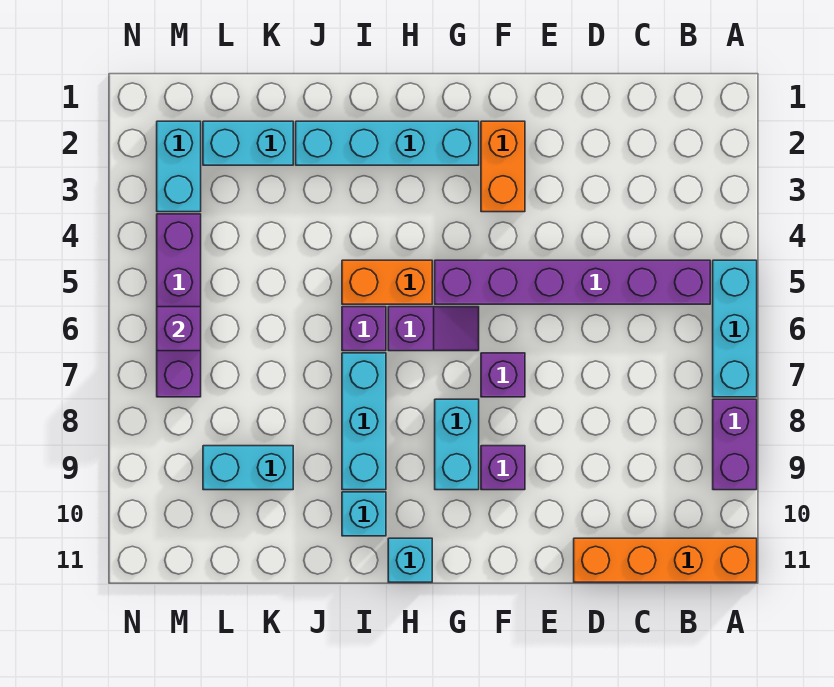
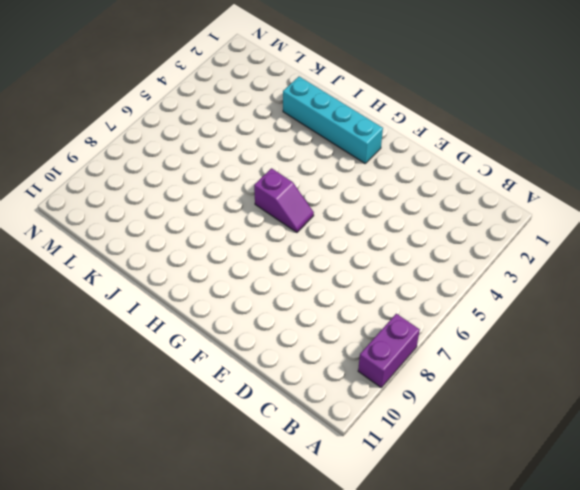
none -> cyan 1x3 brick [713,260,757,397]
none -> orange 1x4 brick [574,538,757,582]
none -> purple 1x6 brick [435,260,710,304]

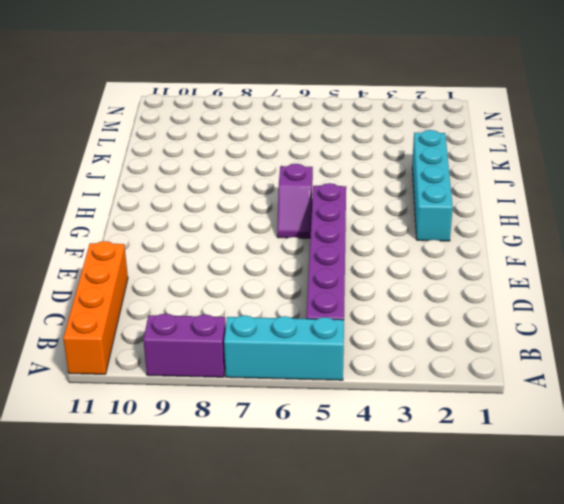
none -> orange 1x2 brick [481,121,525,212]
none -> purple 1x1 brick [481,353,525,397]
none -> purple 1x1 brick [481,446,525,490]

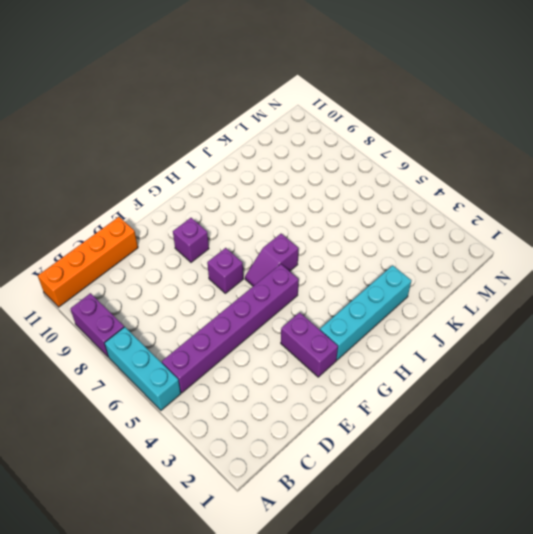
purple 1x2 brick [281,312,338,377] -> orange 1x2 brick [481,121,525,212]
none -> cyan 1x2 brick [435,399,479,490]
none -> orange 1x2 brick [342,260,432,304]
none -> cyan 1x1 brick [388,538,432,582]

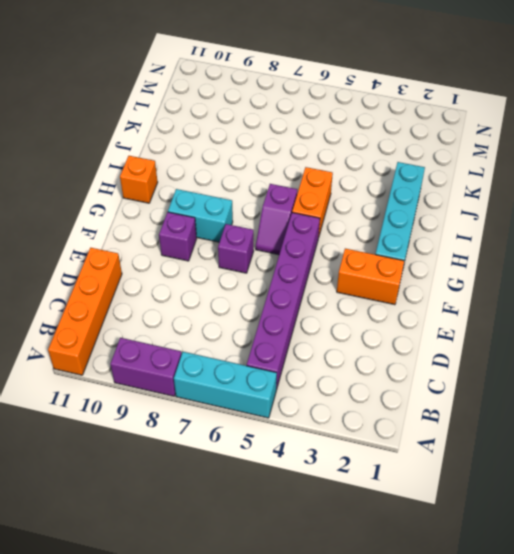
orange 1x1 brick [120,156,158,203] -> cyan 1x1 brick [388,538,432,582]
none -> purple 1x1 brick [342,307,386,351]
none -> cyan 1x3 brick [342,353,386,490]
none -> cyan 1x1 brick [342,492,386,536]

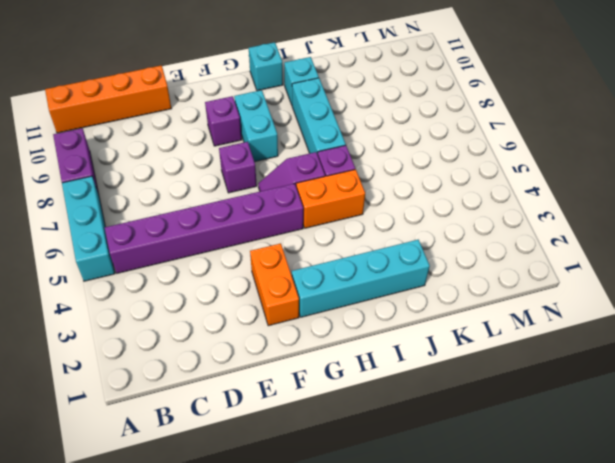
none -> cyan 1x2 brick [203,121,293,165]
none -> cyan 1x2 brick [203,446,293,490]
none -> cyan 1x2 brick [157,121,201,212]

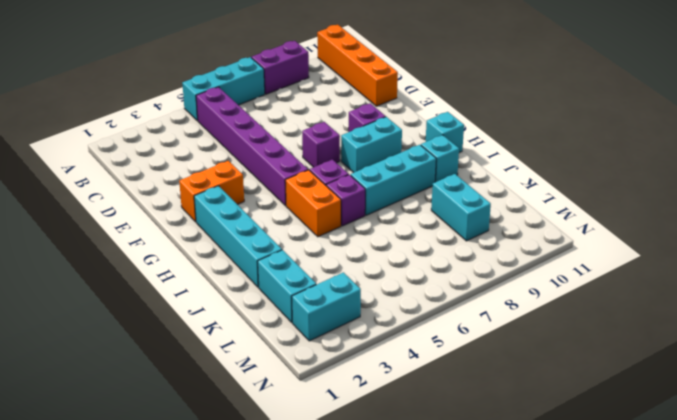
none -> purple 1x4 brick [157,214,201,397]
none -> purple 1x1 brick [157,307,201,351]

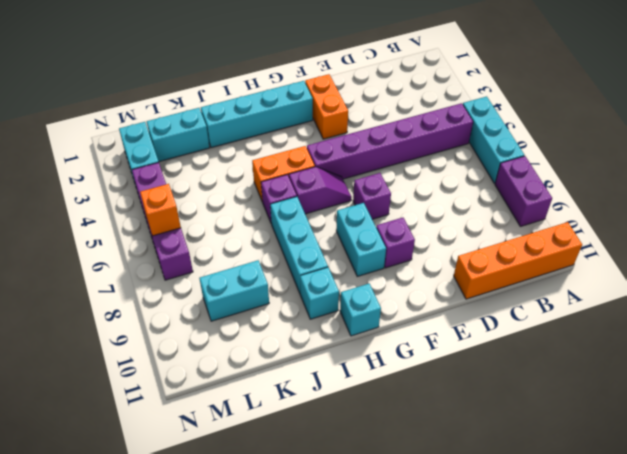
orange 1x1 brick [140,184,181,236] -> purple 1x1 brick [157,307,201,351]

